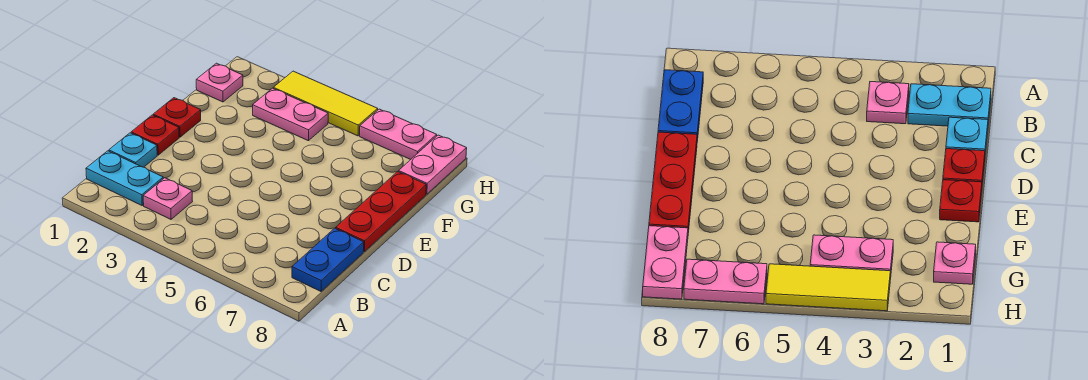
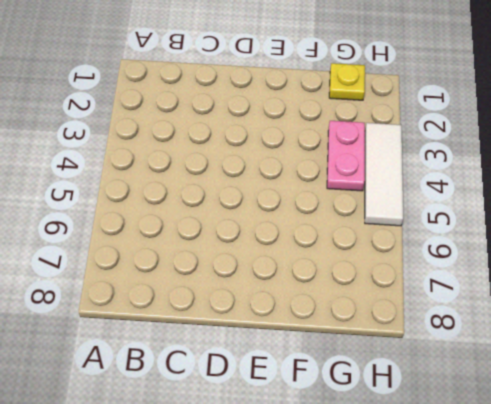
yellow 1x1 plate [329,63,365,100] -> pink 1x1 plate [196,63,243,102]
white 1x3 tile [365,123,403,226] -> yellow 1x3 tile [273,71,378,136]
none -> cyan 1x2 plate [86,151,163,205]
none -> pink 1x1 plate [143,178,193,219]
none -> blue 1x2 plate [292,228,364,291]

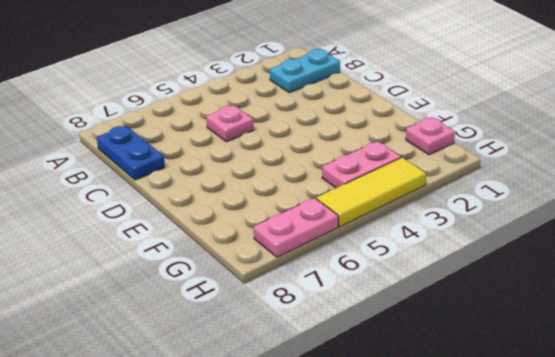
pink 1x1 plate [206,105,254,142] -> pink 1x1 plate moved to [143,178,193,219]
none -> cyan 1x1 plate [109,133,157,167]
none -> red 1x1 plate [131,115,179,155]
none -> red 1x3 plate [336,172,426,252]

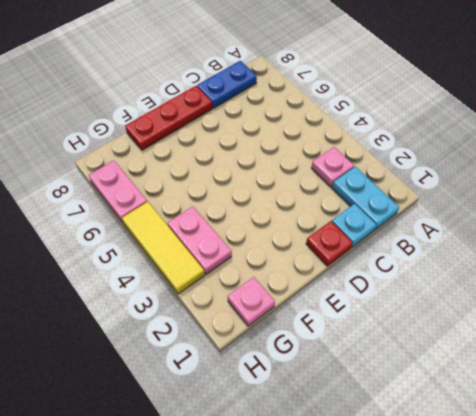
none -> red 1x1 plate [153,98,201,137]
none -> pink 1x2 plate [399,135,467,194]

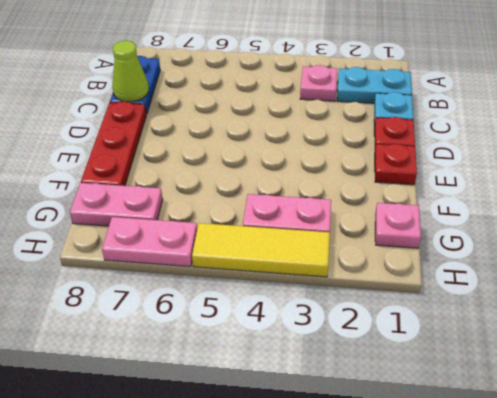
lime 1x1 cone [112,40,149,102] -> none
pink 1x2 plate [70,183,163,226] -> pink 1x2 plate turned to [399,135,467,194]

